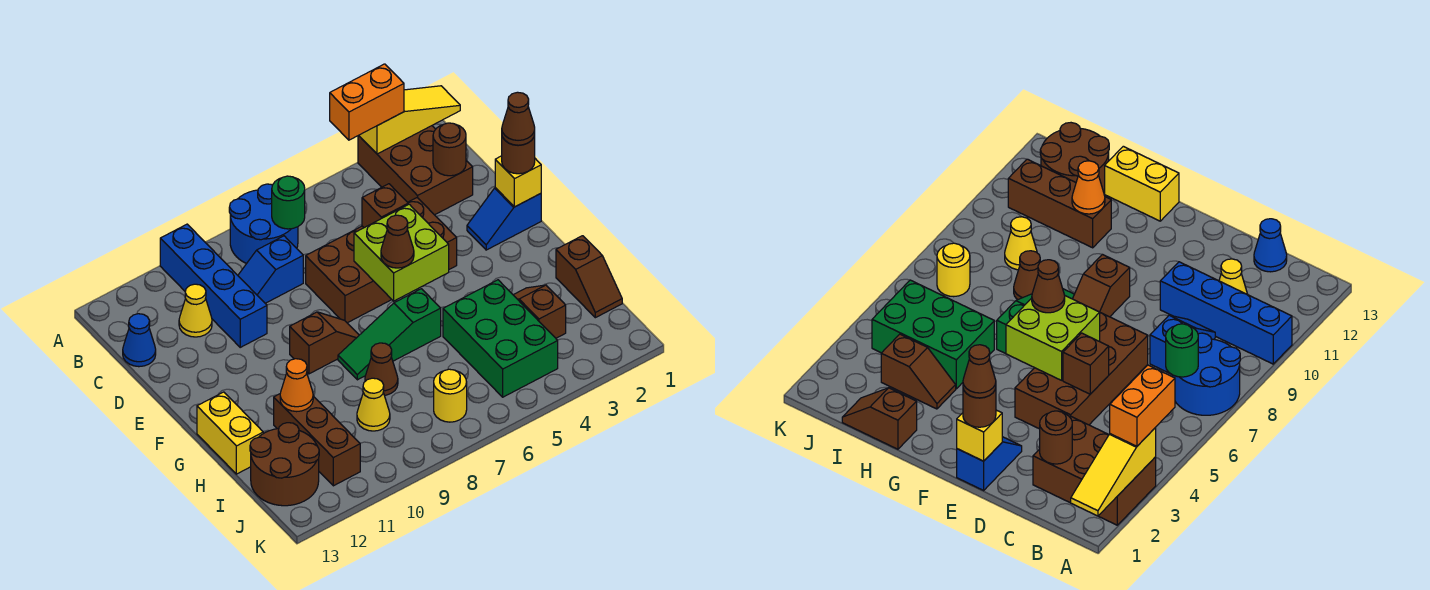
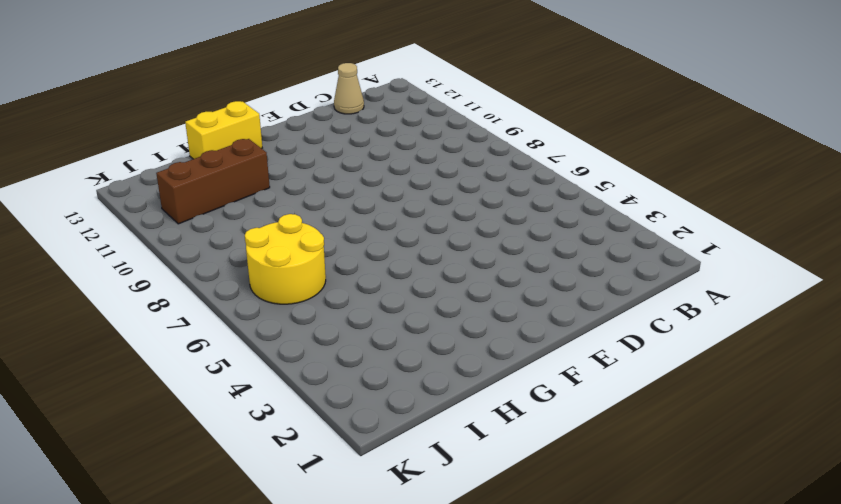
tan 1x1 cone [334,63,364,114] -> blue 1x1 cone [123,314,156,367]
yellow 2x2 round brick [245,214,326,304] -> yellow 1x1 round brick [434,369,467,422]
none -> brown 2x3 brick [358,126,473,215]
none -> blue 2x2 round brick [229,184,298,264]
none -> blue 1x4 brick [160,224,267,347]
none -> blue 1x2 slope [238,236,303,303]

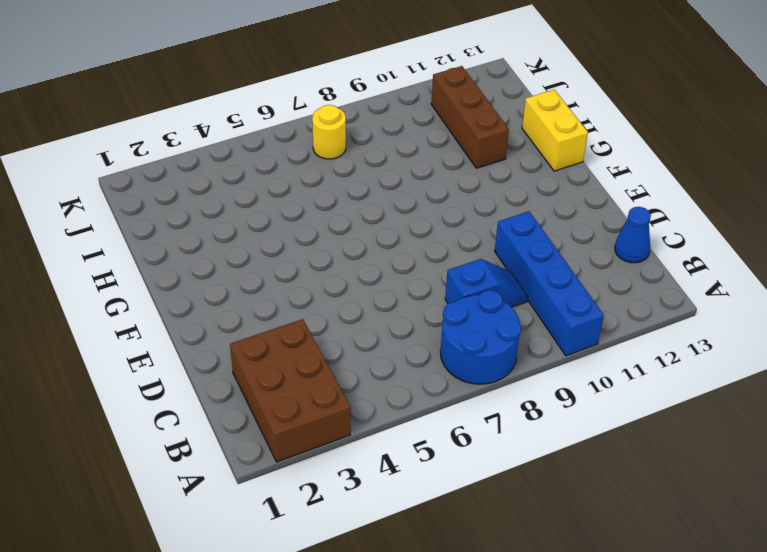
none -> yellow 1x1 cone [179,284,212,337]
none -> brown 2x4 brick [306,198,457,323]
none -> blue 1x2 slope [467,188,541,250]
none -> brown 1x2 slope [290,312,359,374]

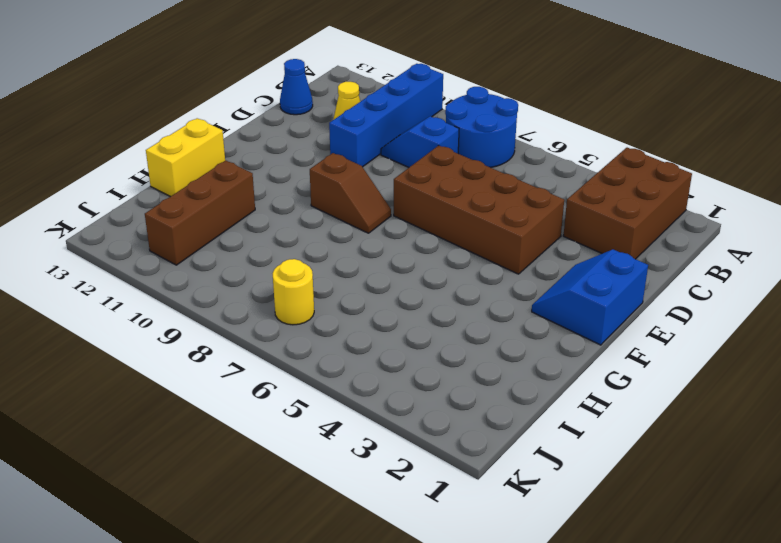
blue 2x2 slope [532,250,648,345] -> blue 1x2 slope [467,188,541,250]
none -> green 1x3 slope [338,289,441,380]
none -> brown 1x2 slope [556,236,622,318]
none -> brown 1x2 slope [514,285,566,338]
none -> green 2x3 brick [443,280,558,397]

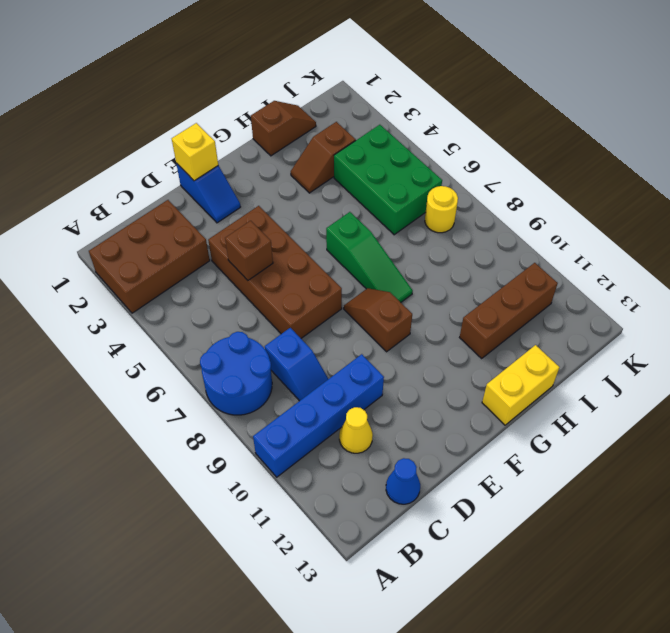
green 2x3 brick [334,125,442,235] -> green 2x3 brick turned to [443,280,558,397]
none -> brown 1x1 cone [365,343,398,395]
none -> yellow 1x1 cone [357,378,390,431]
none -> brown 2x2 round brick [250,423,319,506]
none -> yellow 1x3 slope [359,86,460,154]

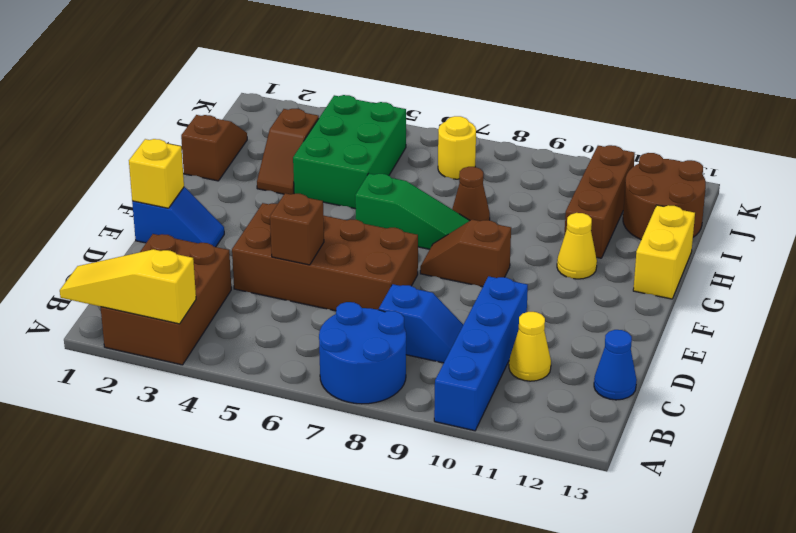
yellow 1x1 cone [557,213,597,279] -> yellow 1x1 cone moved to [357,378,390,431]
none -> green 1x1 round brick [272,176,305,229]
none -> brown 1x1 round brick [433,123,466,176]
none -> lime 2x2 brick [354,204,449,301]
none -> orange 1x1 cone [280,359,313,412]

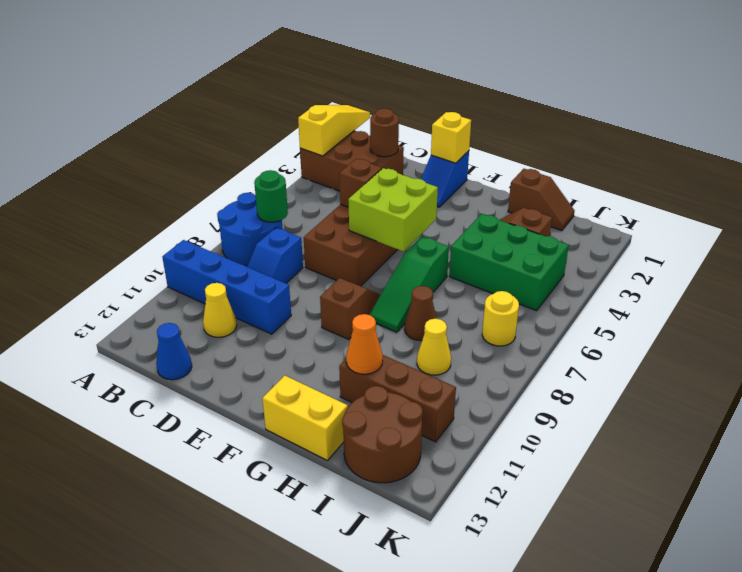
none -> orange 1x2 brick [330,64,404,140]
none -> brown 1x1 round brick [502,135,535,174]
none -> brown 1x1 cone [381,215,414,268]
none -> brown 1x1 cone [502,92,535,145]

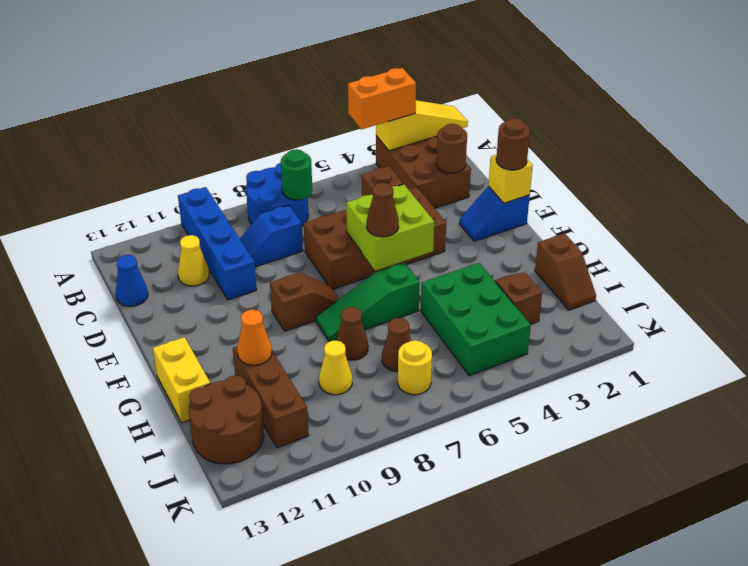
brown 1x1 cone [382,318,411,371] -> brown 1x1 cone moved to [502,92,535,145]

